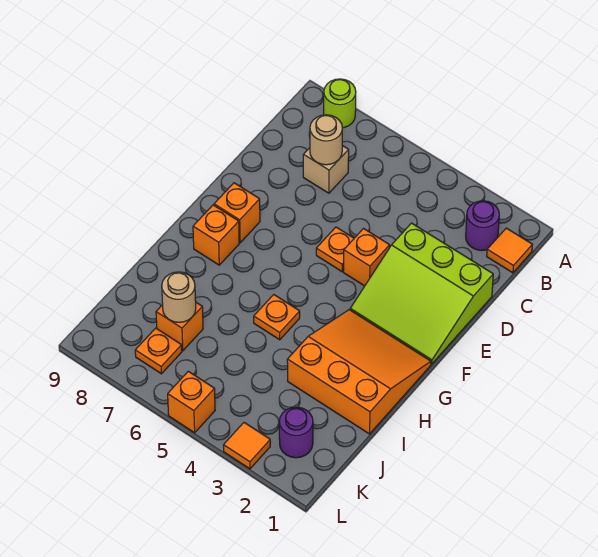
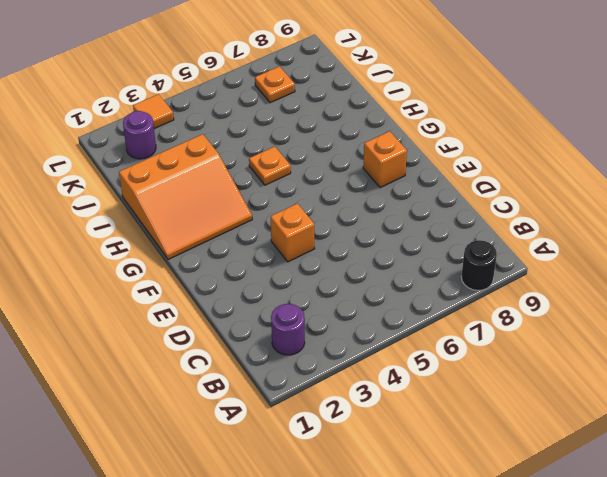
black 1x1 round brick [461,240,497,291] -> lime 1x1 round brick [324,79,356,128]
none -> orange 1x1 tile [487,228,532,273]
none -> tan 1x1 brick [303,146,349,193]
none -> lime 3x3 slope [350,223,493,364]

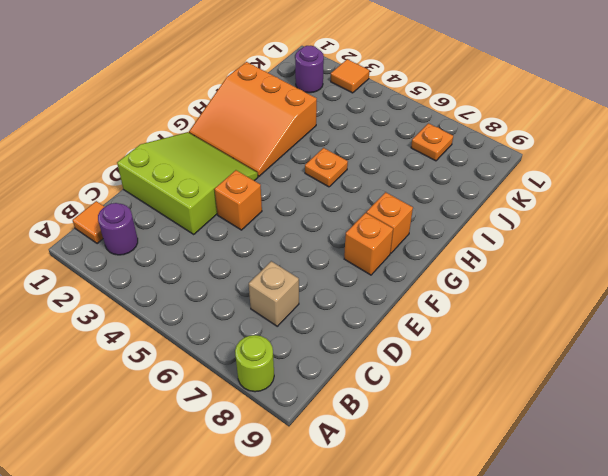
none -> orange 1x1 plate [316,227,354,271]
none -> orange 1x1 brick [156,303,203,351]
none -> orange 1x1 brick [168,371,215,433]

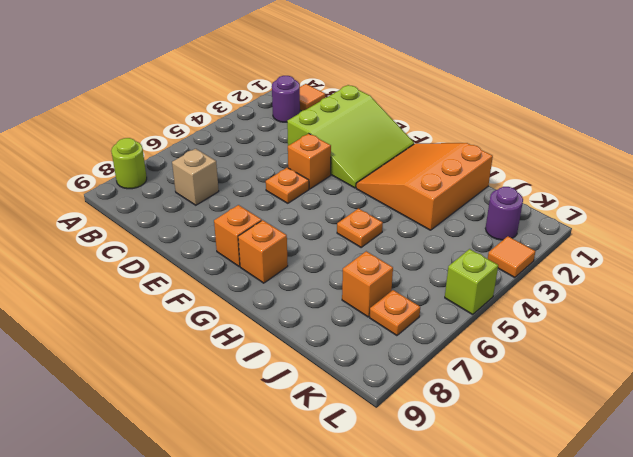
lime 1x1 brick [445,249,498,314] -> orange 1x1 brick [168,371,215,433]
none -> tan 1x1 round brick [310,115,342,165]
none -> tan 1x1 round brick [162,272,196,322]

